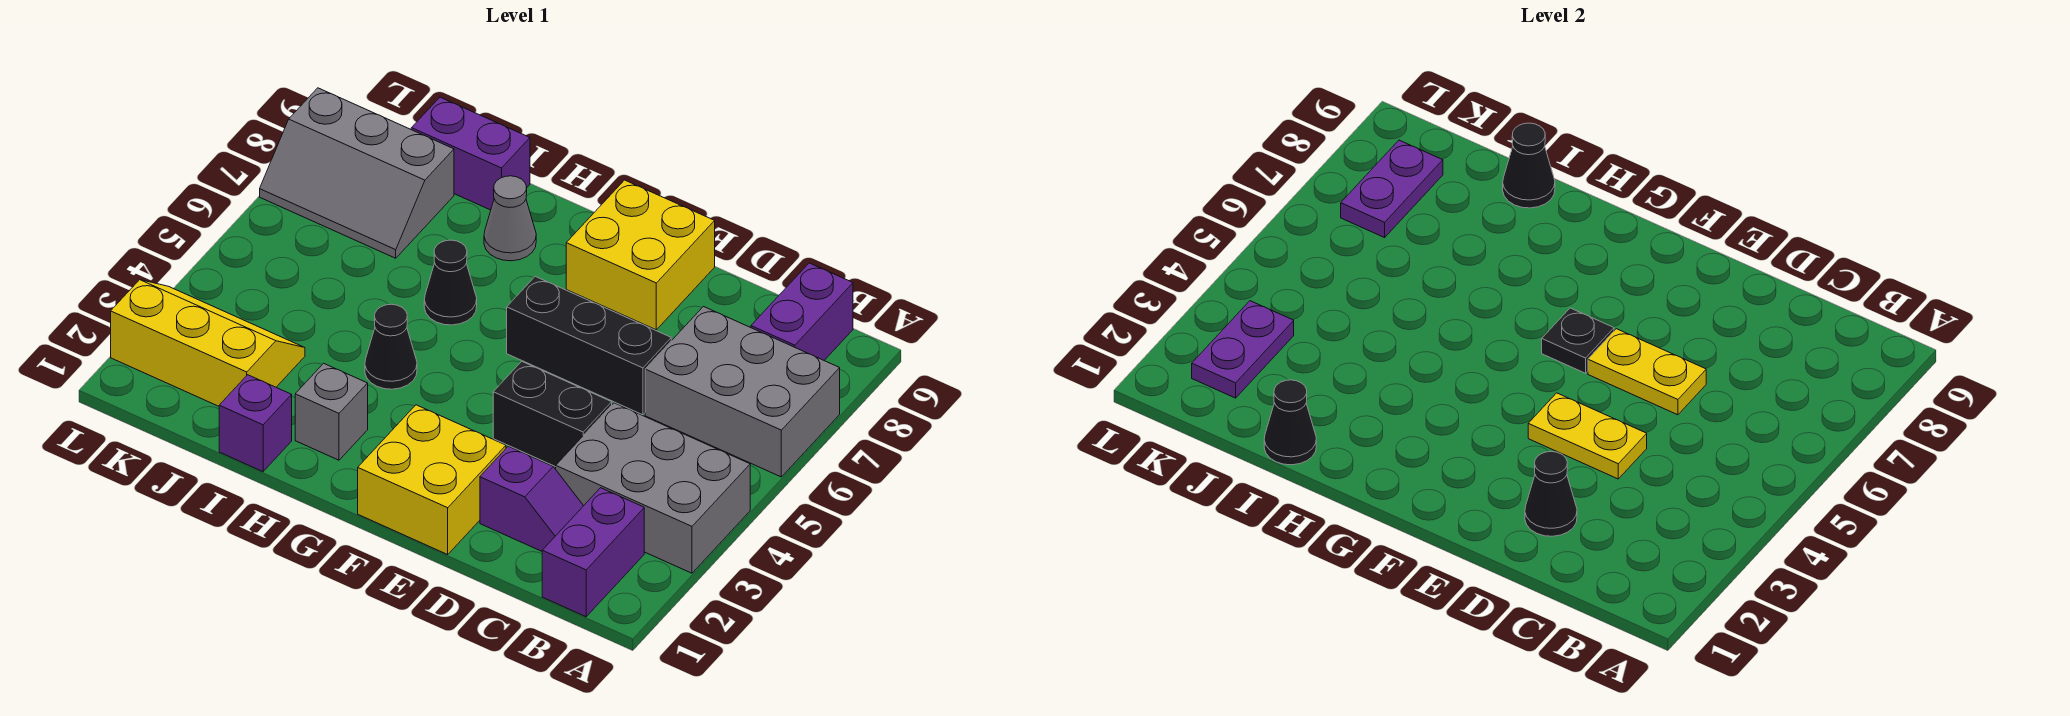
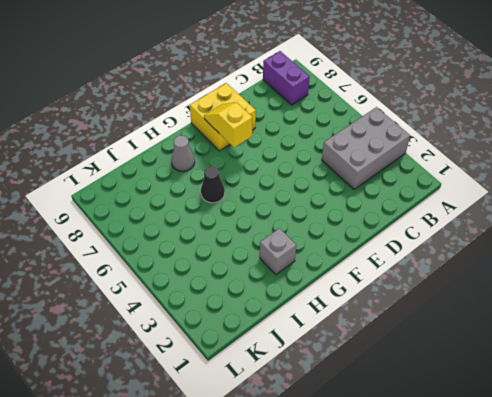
yellow 1x2 slope [204,103,252,147] -> none
none -> grey 2x3 brick [645,307,840,477]
none -> purple 1x2 brick [542,488,644,617]
none -> purple 1x2 slope [480,446,583,551]

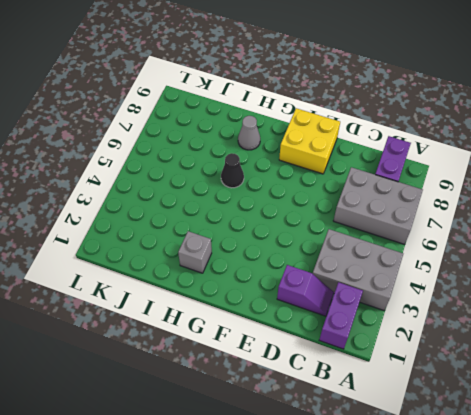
none -> black 1x2 brick [493,361,612,467]
none -> black 1x3 brick [507,276,671,415]
none -> yellow 2x2 brick [358,405,506,554]

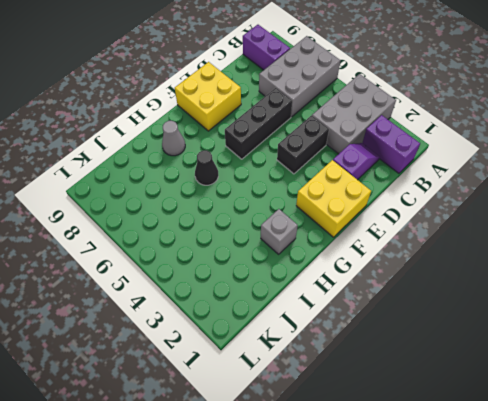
none -> black 1x1 cone [365,304,417,389]
none -> purple 1x1 brick [219,375,292,472]
none -> purple 1x2 brick [411,97,530,210]

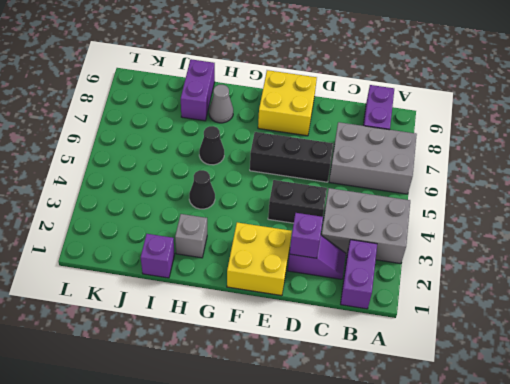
purple 1x1 brick [290,213,323,258] -> black 1x1 cone [1525,452,1577,536]
purple 1x2 brick [181,59,215,121] -> purple 1x2 brick turned to [411,97,530,210]
none -> yellow 2x3 slope [111,280,305,406]
none -> grey 2x3 slope [260,88,454,258]
none -> yellow 1x2 plate [1528,393,1647,479]

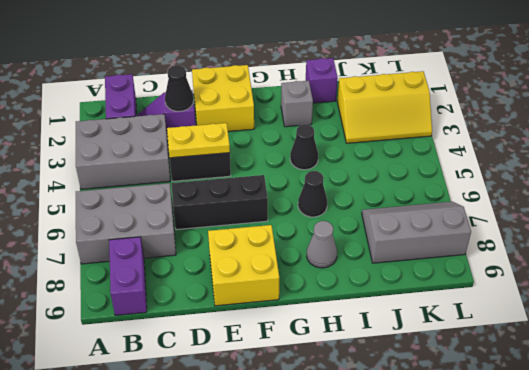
none -> purple 1x2 brick [411,97,530,210]
none -> yellow 1x2 plate [1588,329,1706,415]
none -> black 1x1 plate [1542,308,1614,373]

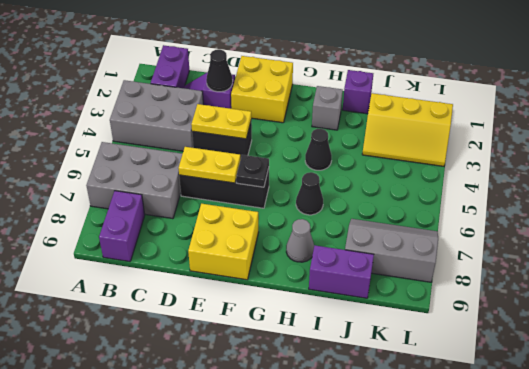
none -> black 1x1 cone [1264,380,1316,465]
none -> black 1x1 cone [1503,123,1555,208]
none -> purple 1x2 plate [1192,301,1294,398]

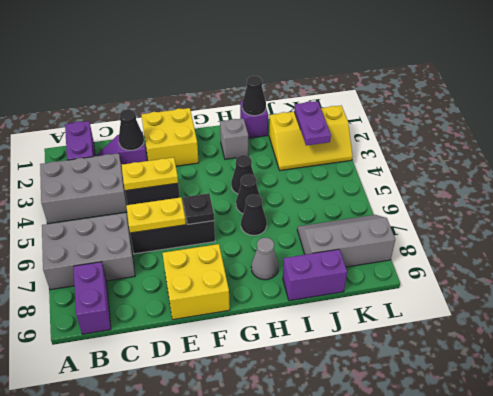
black 1x1 cone [236,174,260,214] -> black 1x1 cone moved to [1503,123,1555,208]
none -> purple 1x2 plate [1341,140,1443,238]

